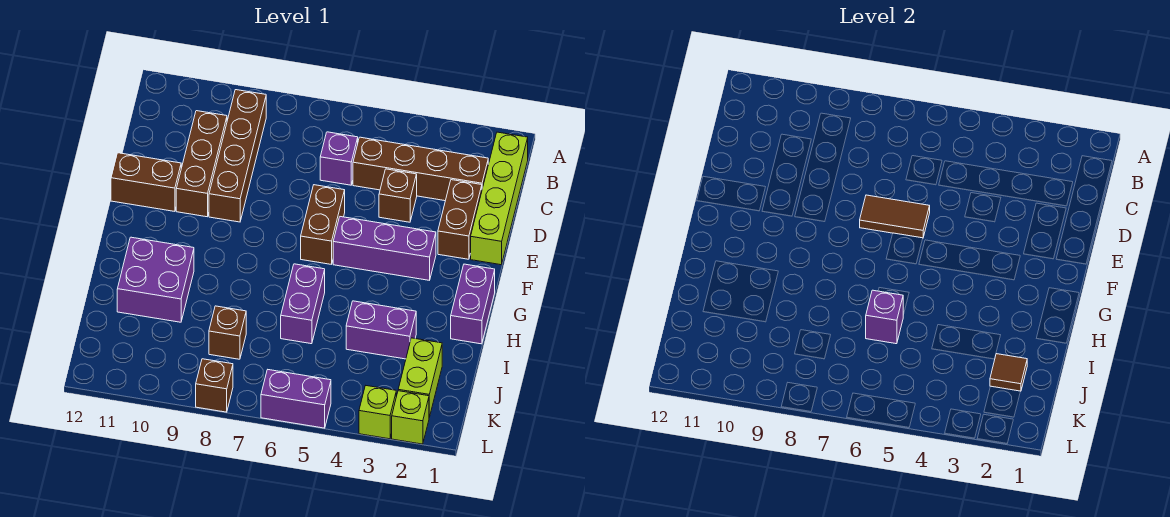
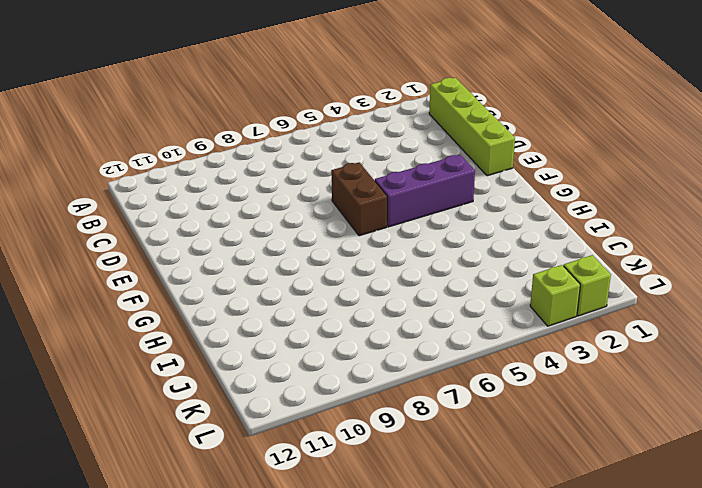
none -> brown 1x4 brick [209,90,266,222]
none -> brown 1x4 brick [353,137,488,201]
none -> purple 1x1 brick [320,132,358,185]

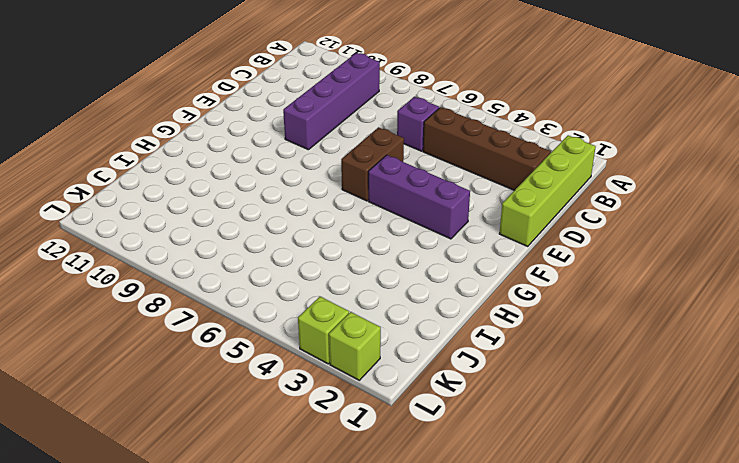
purple 1x4 brick [283,53,380,150] -> brown 1x4 brick [209,90,266,222]
none -> brown 1x3 brick [176,111,227,217]
none -> brown 1x2 brick [438,180,482,259]
none -> brown 1x1 brick [379,169,417,222]

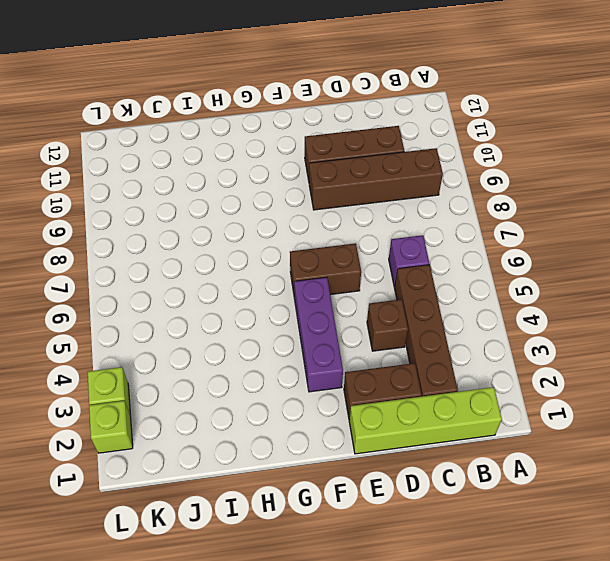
none -> brown 1x2 brick [111,153,181,211]
none -> purple 1x2 brick [451,264,495,344]
none -> purple 1x2 brick [281,264,325,344]

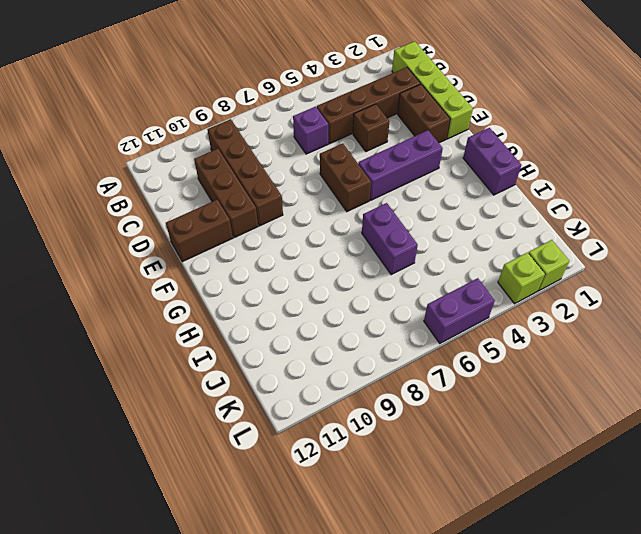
none -> purple 2x2 brick [117,237,194,322]
none -> purple 1x2 brick [346,301,416,359]
none -> lime 1x2 brick [398,338,442,417]

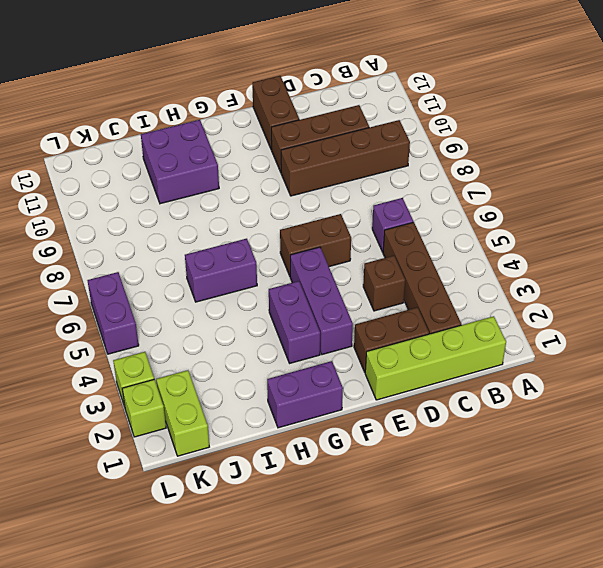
purple 1x2 brick [269,281,320,363] -> purple 1x2 brick moved to [346,301,416,359]
lime 1x2 brick [156,370,209,456] -> lime 1x2 brick turned to [398,338,442,417]
none -> brown 1x1 brick [209,306,246,359]
none -> brown 1x1 brick [196,359,233,412]
none -> brown 1x2 tile [860,195,930,238]

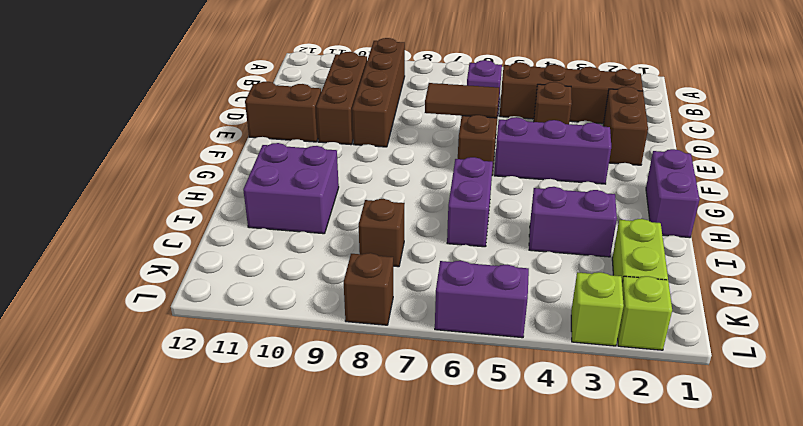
none -> lime 1x4 brick [471,132,528,265]
none -> purple 1x1 brick [866,290,903,344]
none -> brown 1x1 tile [990,354,1027,391]

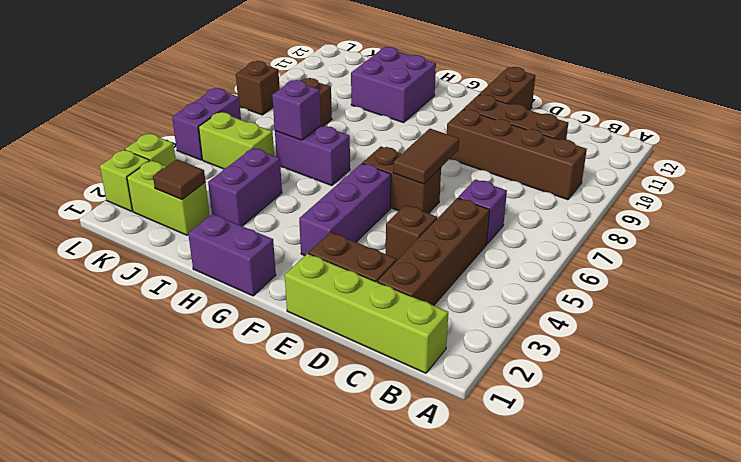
lime 1x2 brick [199,112,274,169] -> none

